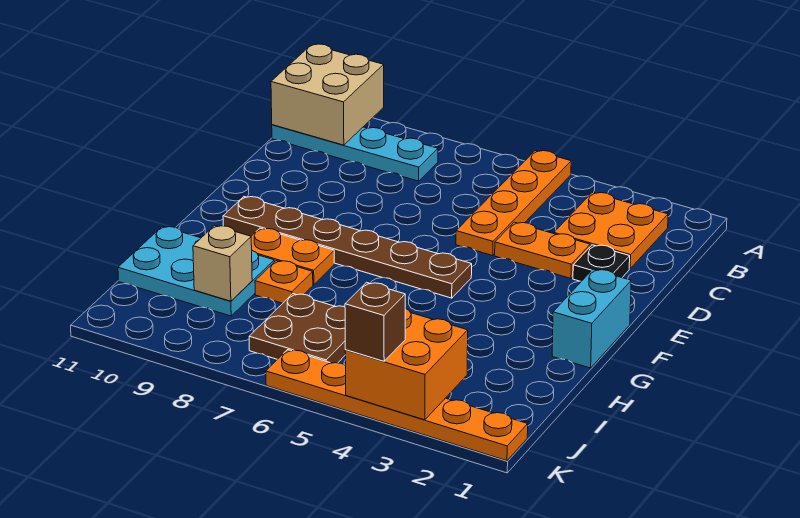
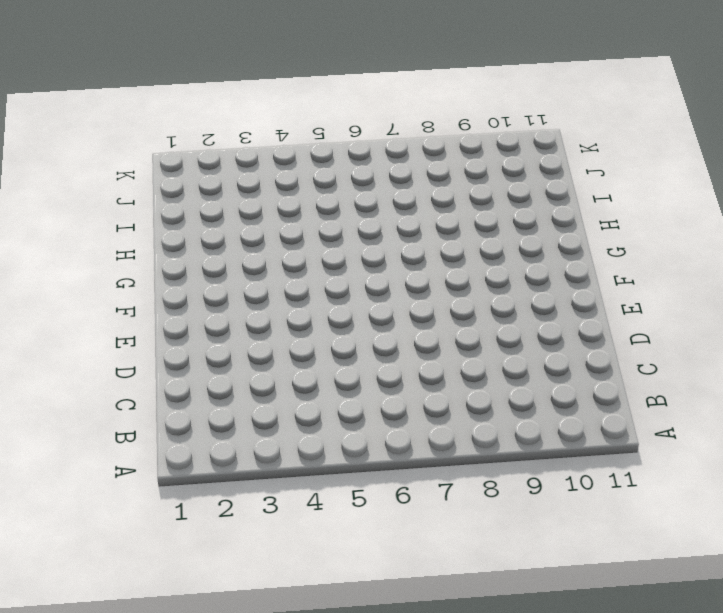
none -> orange 1x4 plate [456,151,571,256]
none -> orange 2x2 plate [554,192,668,269]
none -> cyan 1x4 plate [272,125,438,181]

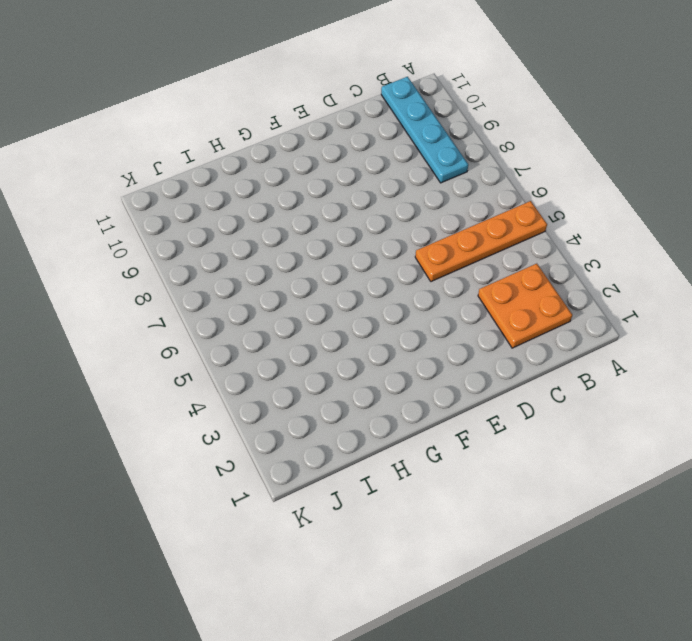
none -> black 1x1 plate [573,245,630,281]
none -> orange 1x2 plate [495,222,590,278]
none -> cyan 1x2 brick [552,269,631,368]

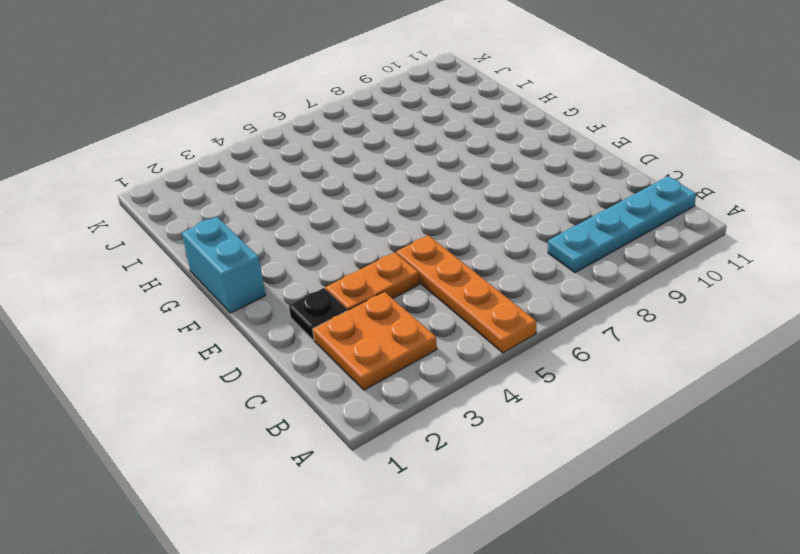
none -> brown 1x6 plate [223,197,472,298]
none -> orange 1x2 plate [251,228,334,285]
none -> orange 1x1 plate [255,261,313,303]

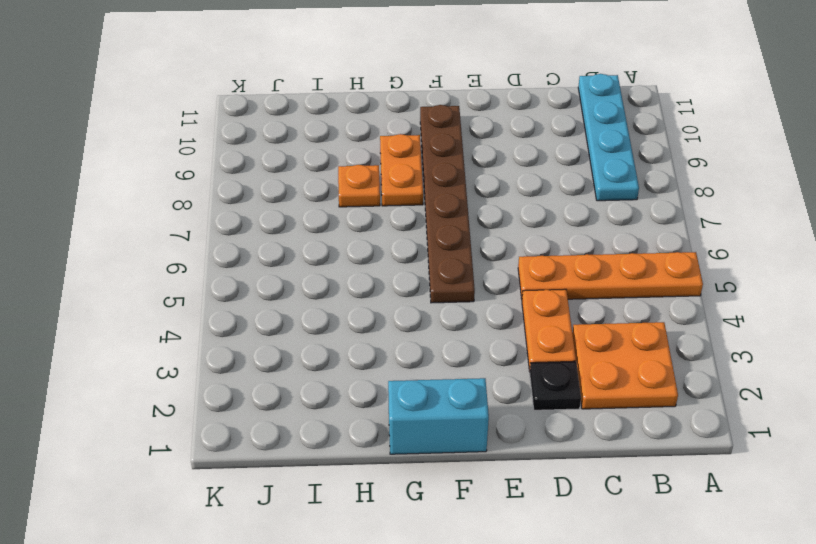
none -> cyan 2x3 plate [118,226,274,316]
none -> brown 2x2 plate [249,294,346,363]
none -> orange 1x6 plate [266,350,528,461]

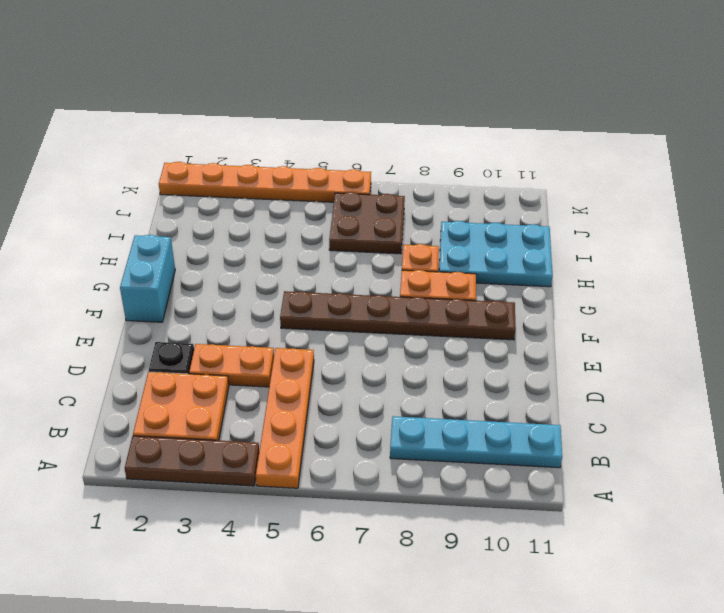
brown 1x3 plate [125,436,259,486] -> none
none -> tan 2x2 brick [271,44,384,145]
none -> tan 1x1 brick [193,226,252,301]
none -> orange 2x2 brick [345,308,468,420]

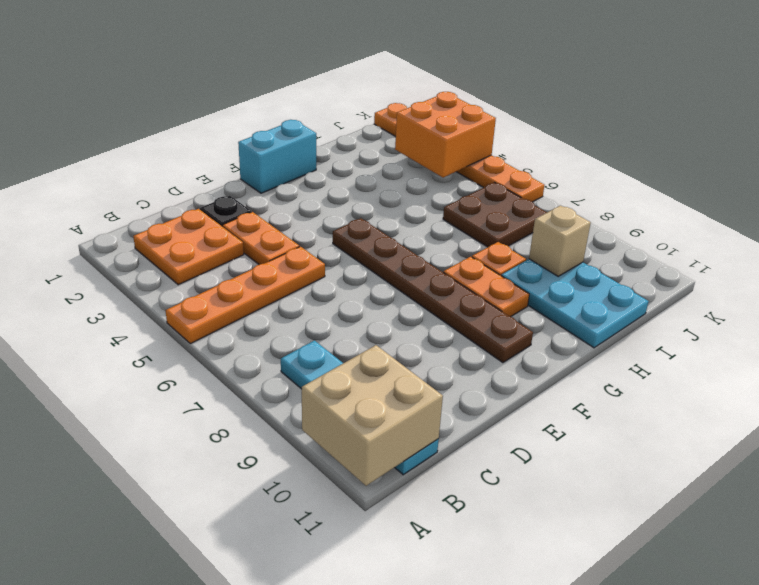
none -> brown 1x1 brick [345,282,405,361]

